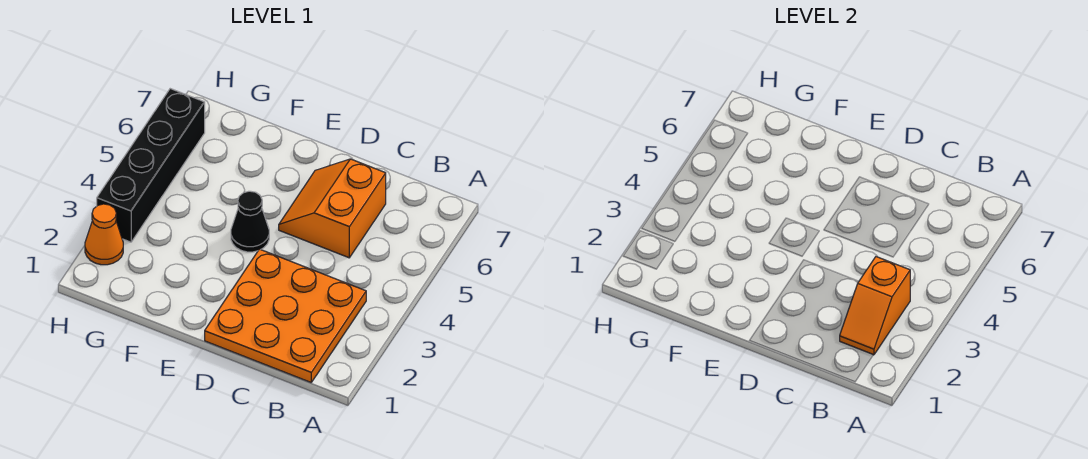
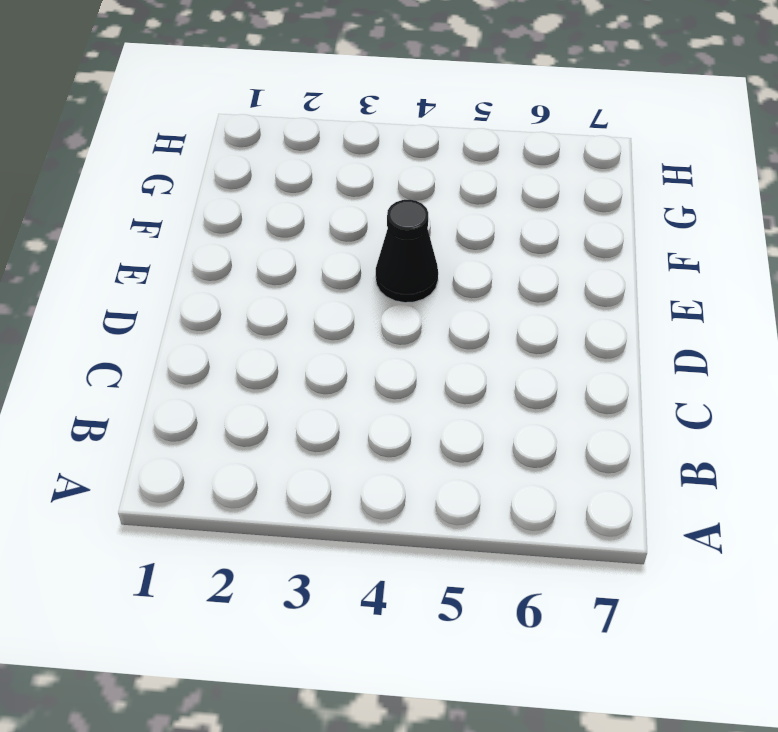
none -> orange 3x3 plate [205,249,366,382]
none -> orange 2x2 slope [279,159,386,258]

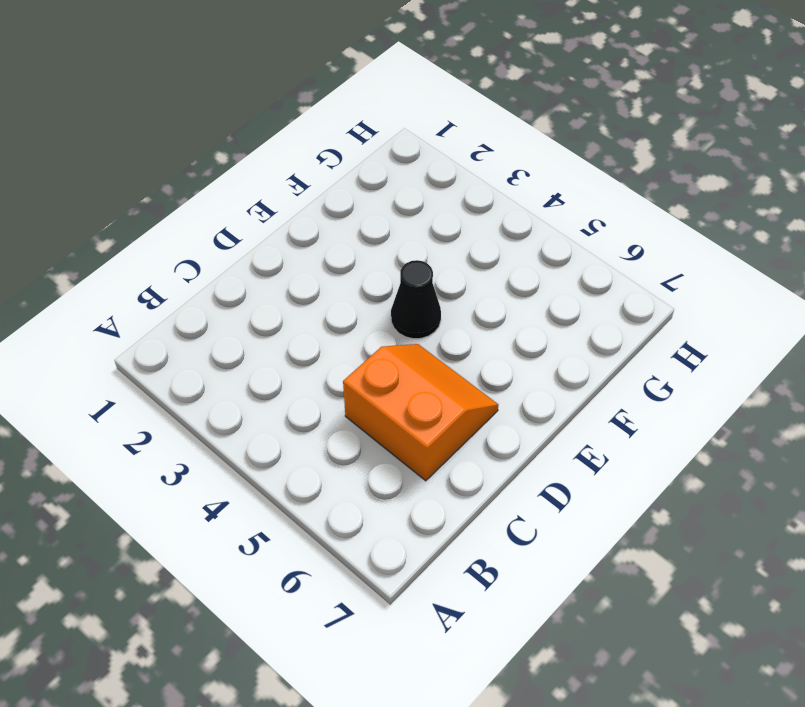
none -> orange 3x3 plate [205,249,366,382]
none -> orange 1x1 cone [85,204,123,265]

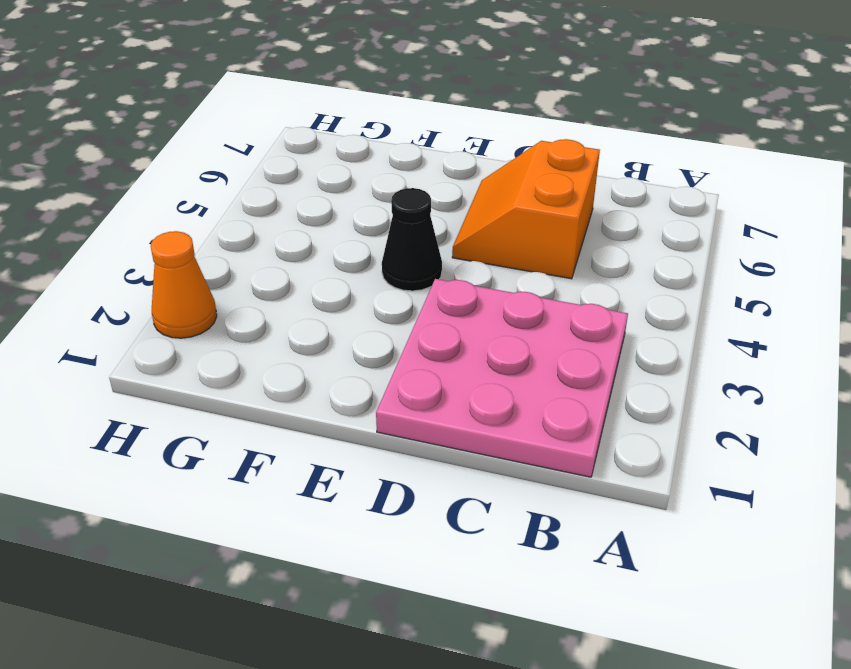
pink 3x3 plate [376,279,628,477] -> orange 3x3 plate [205,249,366,382]
none -> black 1x4 brick [97,89,205,242]
none -> orange 1x2 slope [840,257,910,355]

